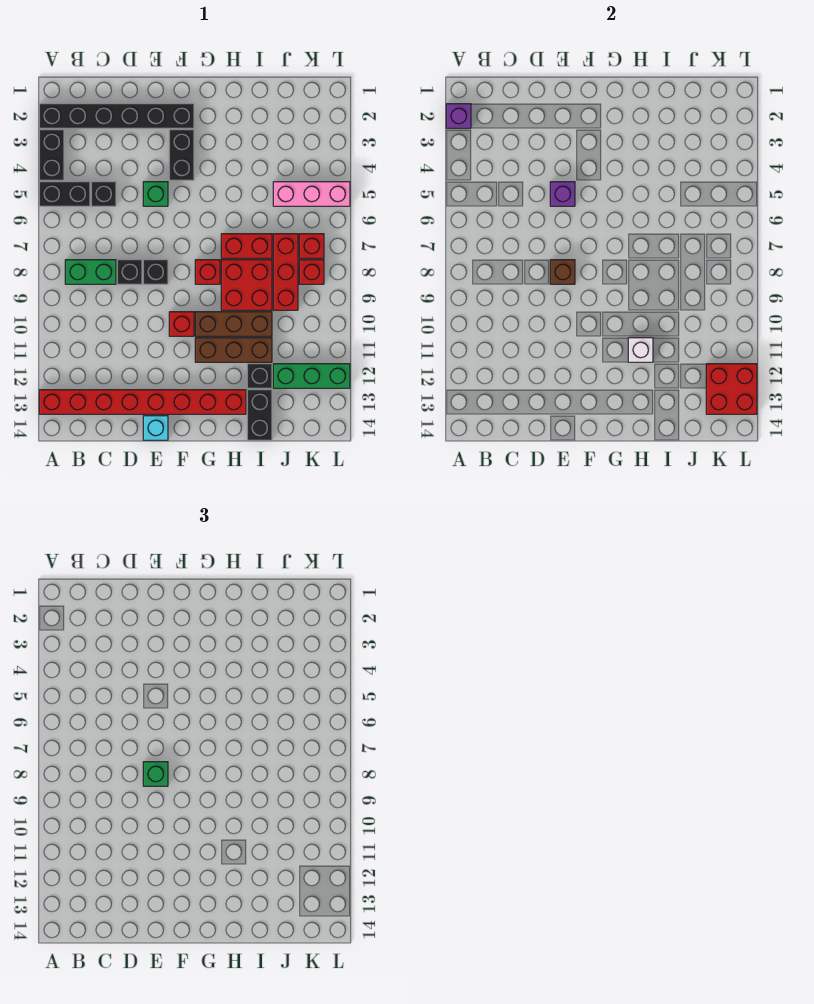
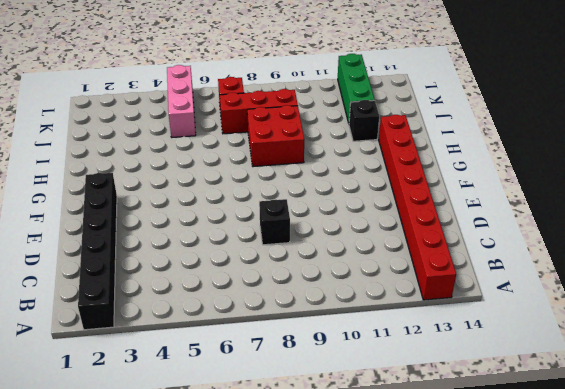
none -> black 1x2 brick [39,130,64,180]
none -> black 1x2 brick [39,182,90,206]
none -> green 1x2 brick [65,260,116,284]
none -> black 1x1 brick [91,182,116,206]

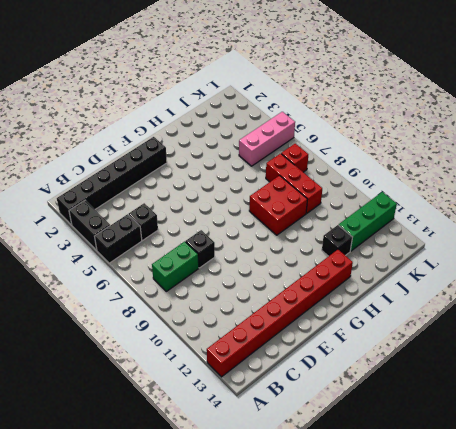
none -> green 1x1 brick [143,182,168,206]
none -> black 1x1 brick [143,260,168,284]
none -> cyan 1x1 brick [143,416,168,440]
none -> black 1x2 brick [169,130,194,180]

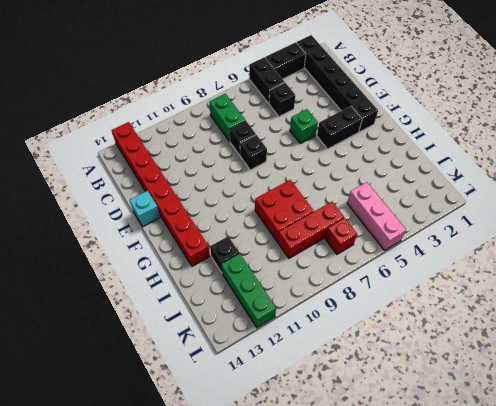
none -> red 1x1 brick [169,312,194,336]
none -> red 1x1 brick [195,260,220,284]
none -> brown 1x3 brick [195,312,272,336]
none -> brown 1x3 brick [195,338,272,362]

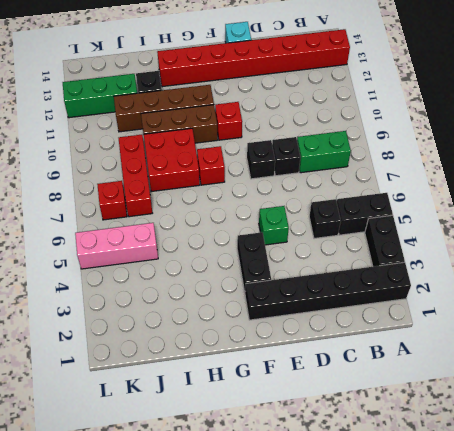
brown 1x4 brick [114,85,214,132] -> brown 1x3 brick [195,338,272,362]
none -> red 1x2 brick [221,234,272,258]
none -> black 1x2 brick [247,390,272,440]
none -> red 1x1 brick [299,260,324,284]
none -> purple 1x1 brick [446,104,471,128]

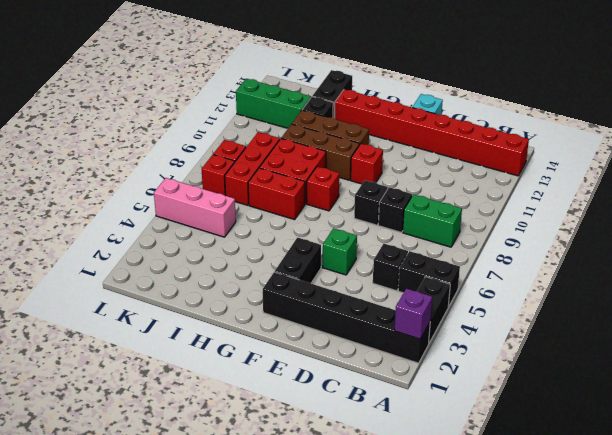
none -> purple 1x1 brick [550,182,575,206]
none -> brown 1x1 brick [550,260,575,284]
none -> white 1x1 brick [628,338,653,362]
none -> red 2x2 brick [706,364,757,414]

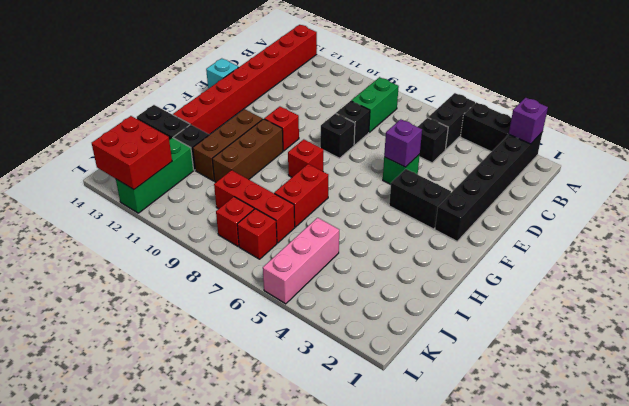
none -> red 2x2 brick [221,260,272,310]
none -> brown 1x1 brick [550,260,575,284]
none -> white 1x1 brick [628,338,653,362]
none -> green 1x1 brick [143,762,168,786]

